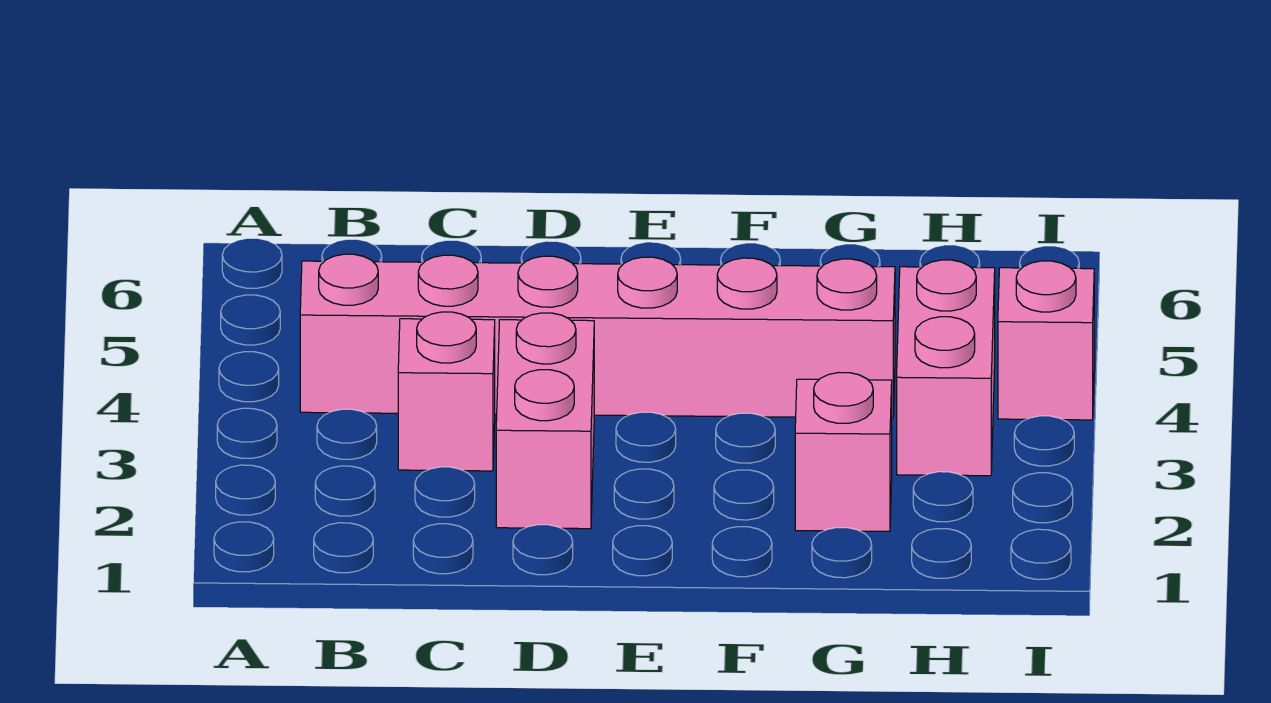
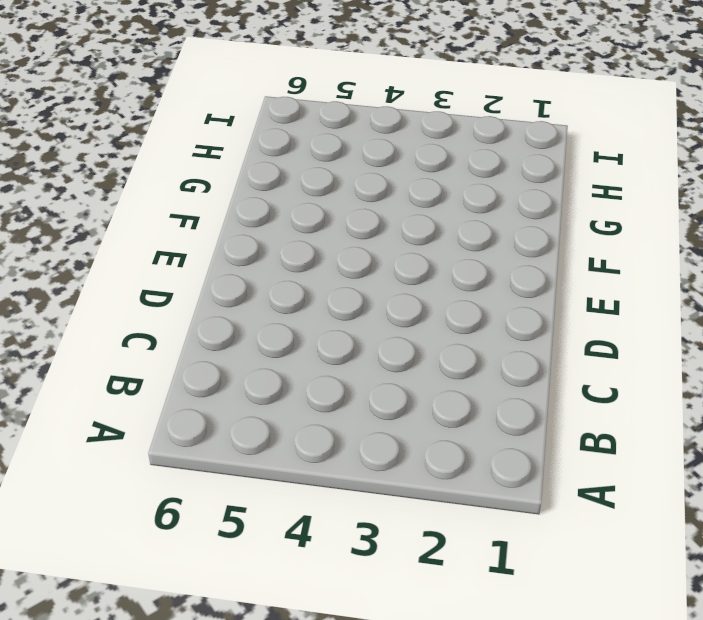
none -> pink 1x6 brick [300,254,895,418]
none -> pink 1x1 brick [398,312,495,471]

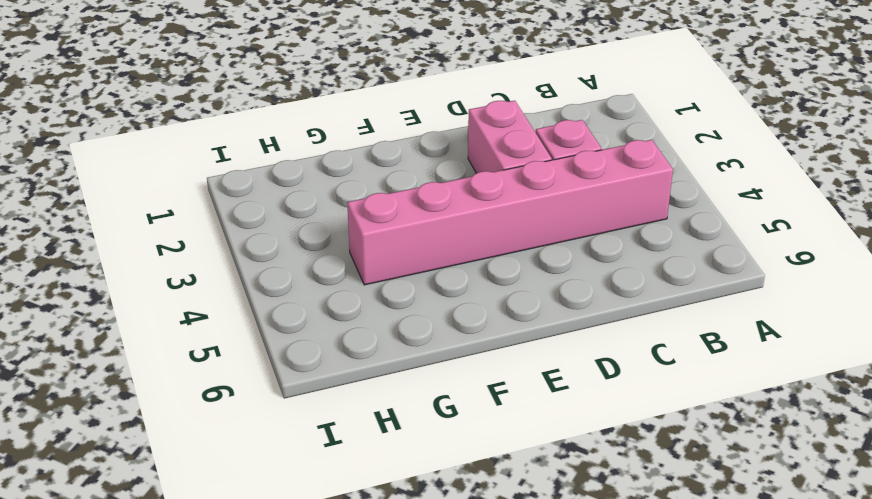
none -> pink 1x1 brick [795,373,892,531]
none -> pink 1x2 brick [897,260,995,476]

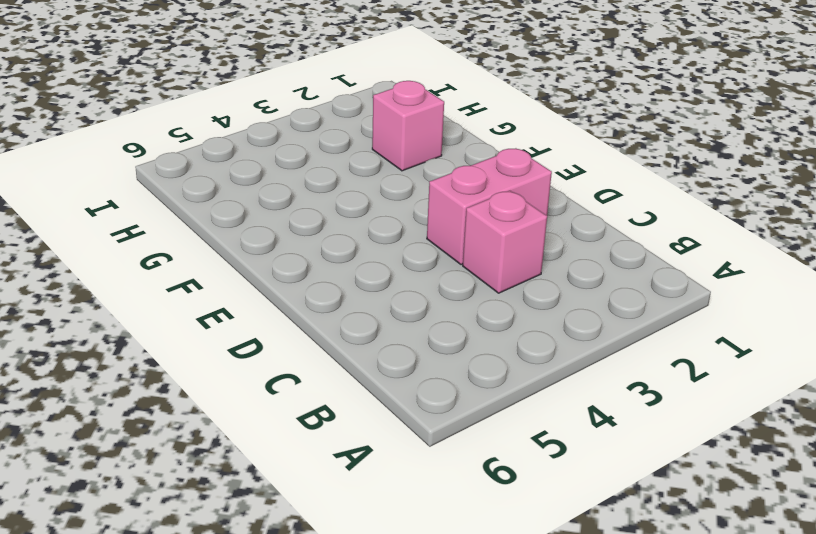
none -> pink 1x6 brick [300,254,895,418]
none -> pink 1x2 brick [897,260,995,476]

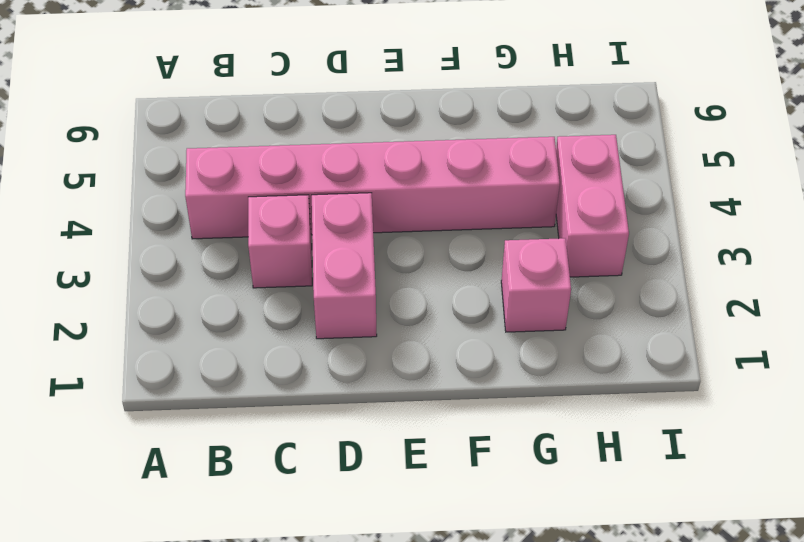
none -> pink 1x1 brick [998,261,1094,420]

